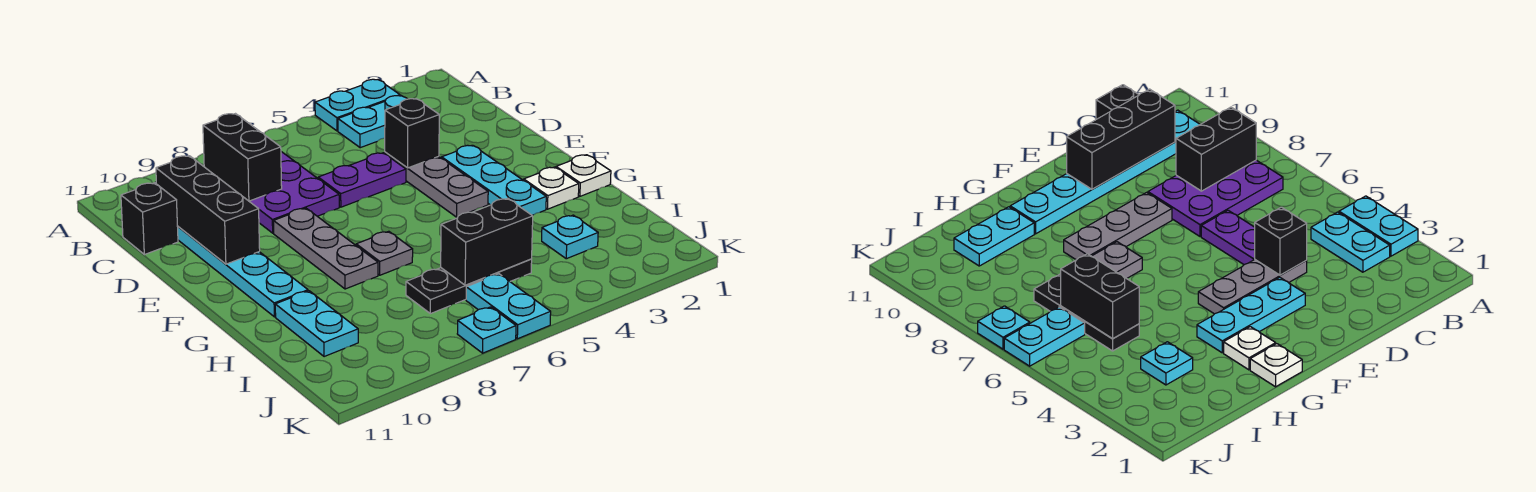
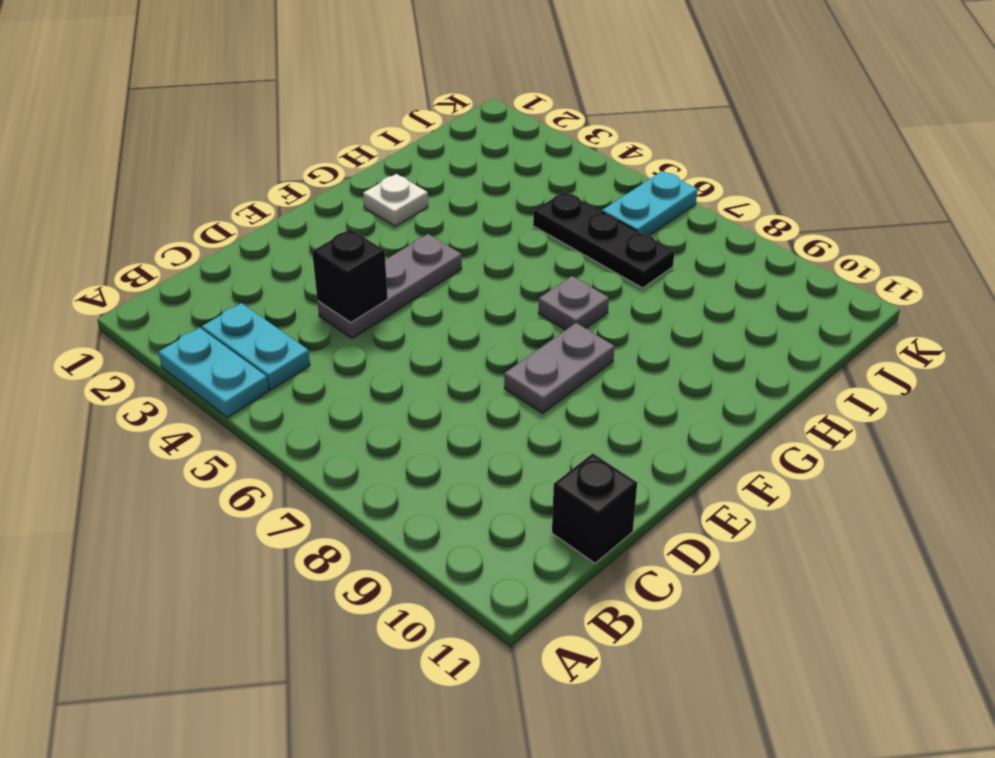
grey 1x2 plate [504,323,615,413] -> grey 1x3 plate [274,208,378,289]
none -> purple 2x3 plate [249,152,339,233]
none -> cyan 1x6 plate [155,182,308,317]
none -> purple 1x2 plate [318,153,406,207]

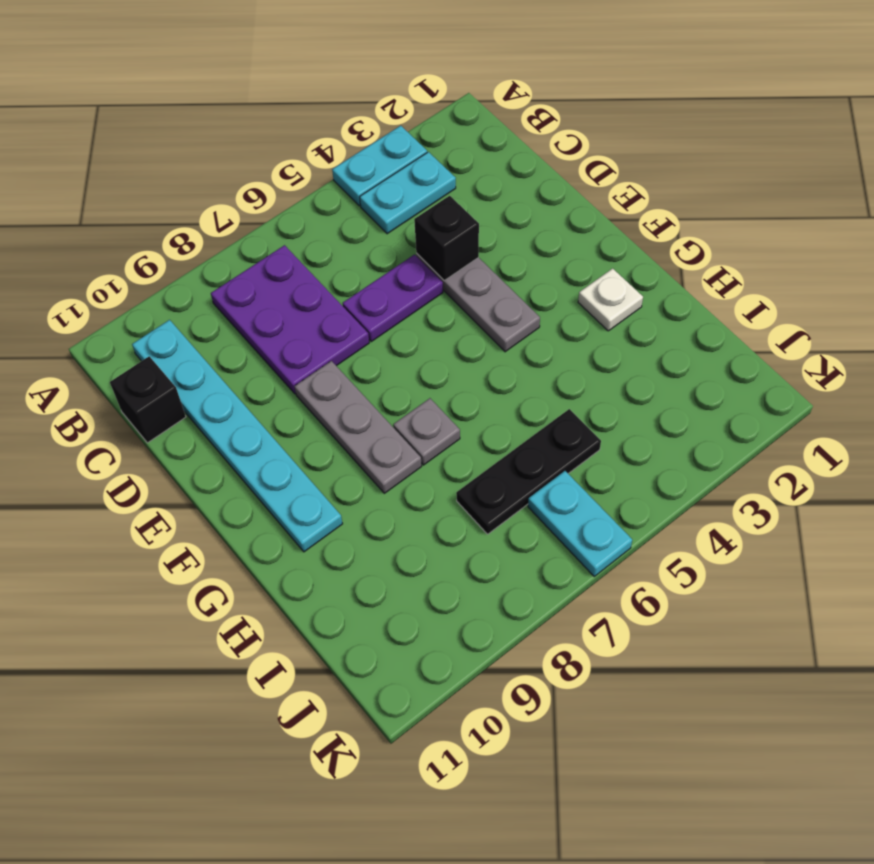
none -> cyan 1x3 plate [442,145,546,215]
none -> white 1x1 plate [556,155,611,196]
none -> cyan 1x2 plate [275,291,358,357]

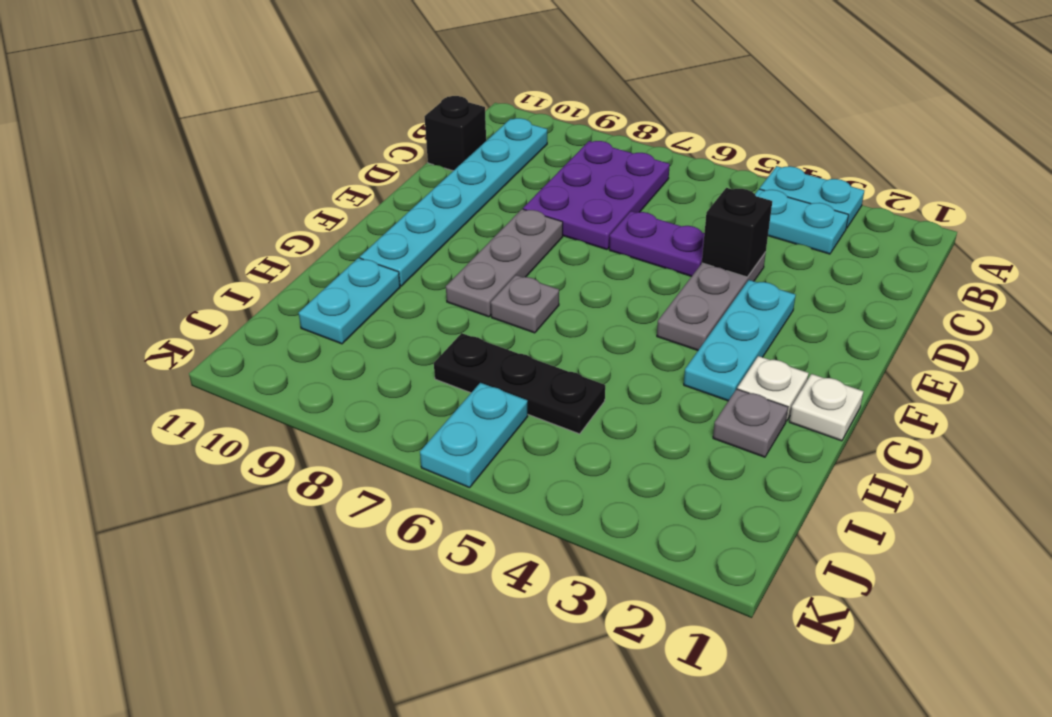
grey 1x1 plate [713,389,788,457] -> none
none -> cyan 1x1 plate [542,215,598,259]
none -> cyan 1x1 plate [457,307,516,353]
none -> black 1x2 brick [203,114,282,201]

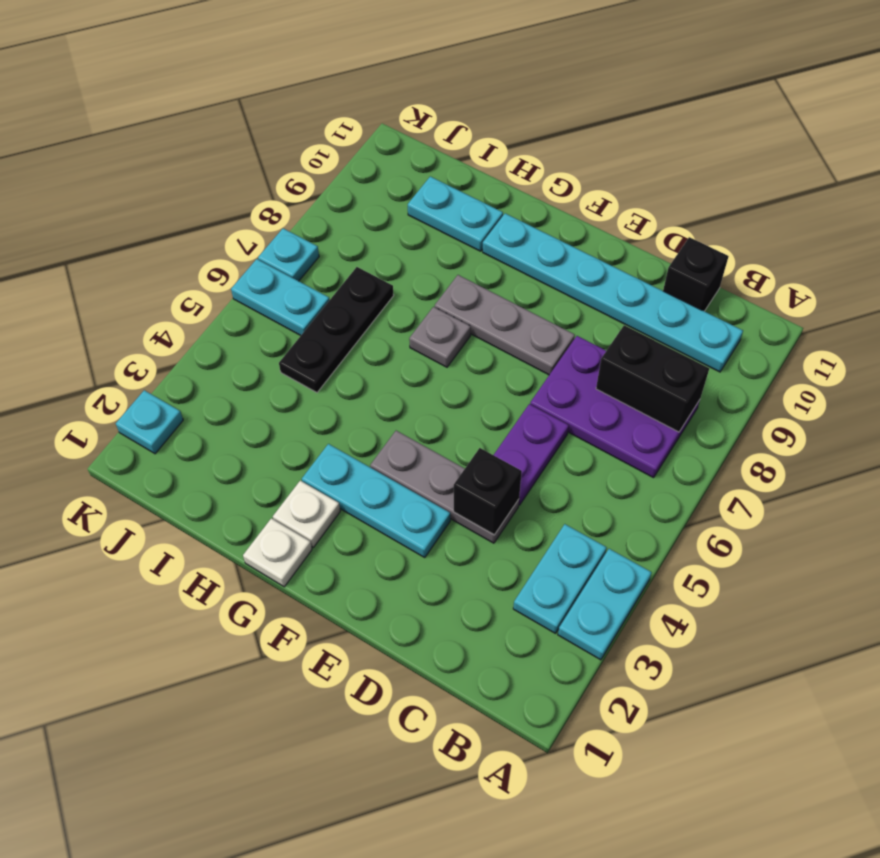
cyan 1x1 plate [116,390,183,454] -> cyan 1x1 plate moved to [542,215,598,259]
none -> black 1x3 brick [156,156,260,264]
none -> black 1x2 brick [441,199,533,285]

